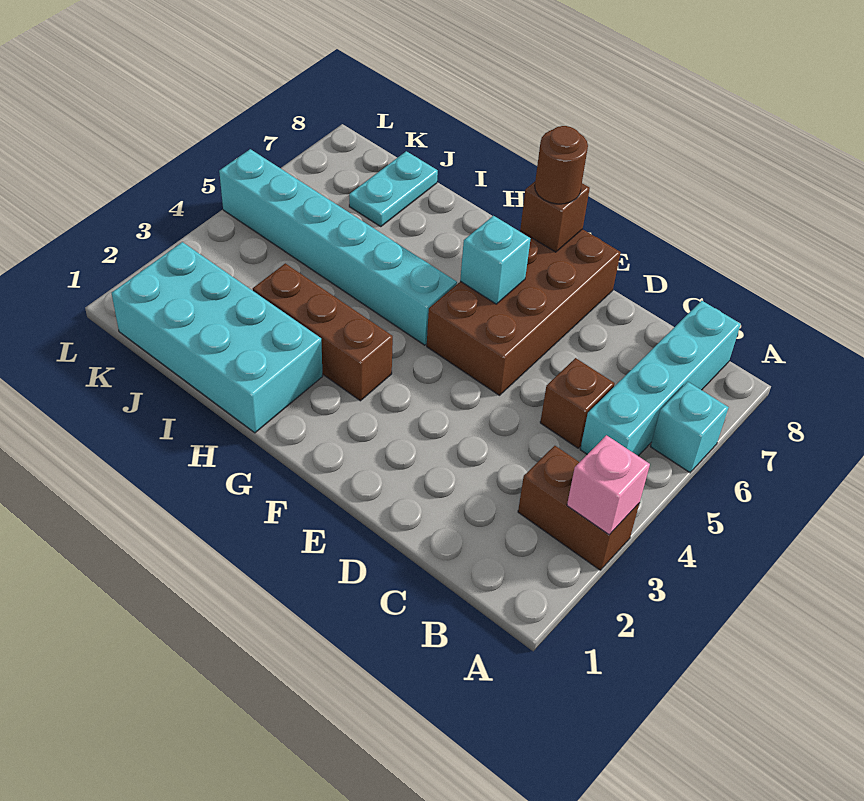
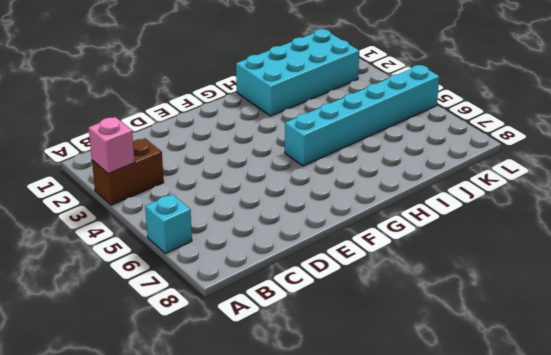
none -> cyan 1x4 brick [580,301,741,456]
none -> brown 1x1 brick [540,358,615,448]
none -> brown 2x4 brick [427,229,621,395]

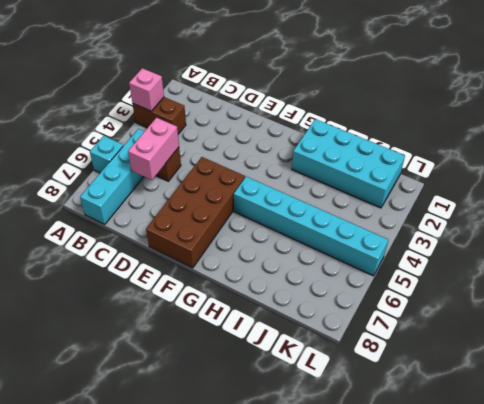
pink 1x2 brick [128,118,179,180] -> none
none -> brown 1x3 brick [253,263,393,401]
none -> cyan 1x2 plate [349,151,438,226]
none -> cyan 1x1 brick [460,216,531,304]

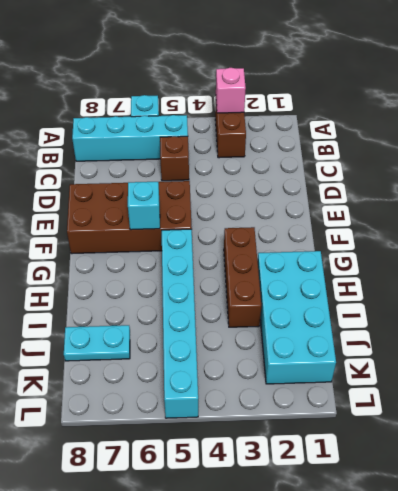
none -> brown 1x1 brick [520,182,590,252]
none -> brown 1x1 round brick [535,126,588,204]

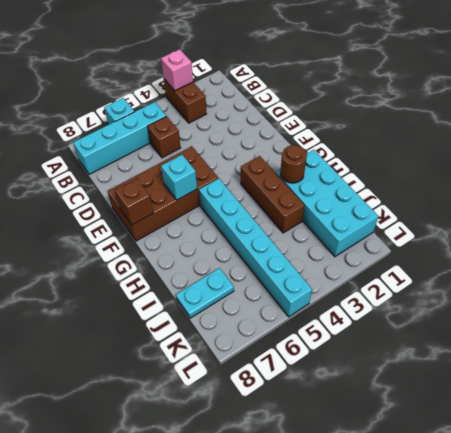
brown 1x1 round brick [280,145,307,183] -> brown 1x1 round brick moved to [535,126,588,204]

